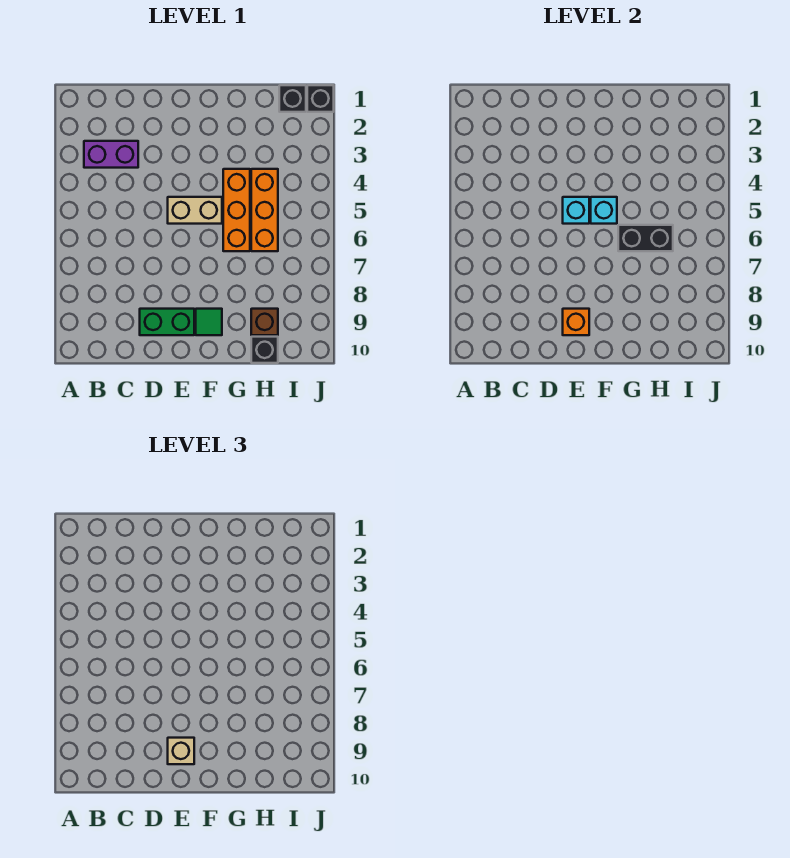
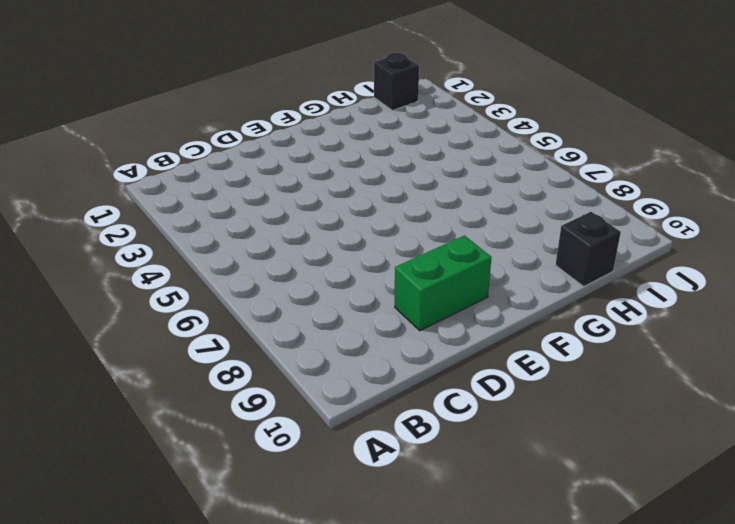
none -> purple 1x2 brick [84,141,138,168]
none -> tan 1x2 brick [168,197,222,224]
none -> green 1x1 tile [196,309,222,335]

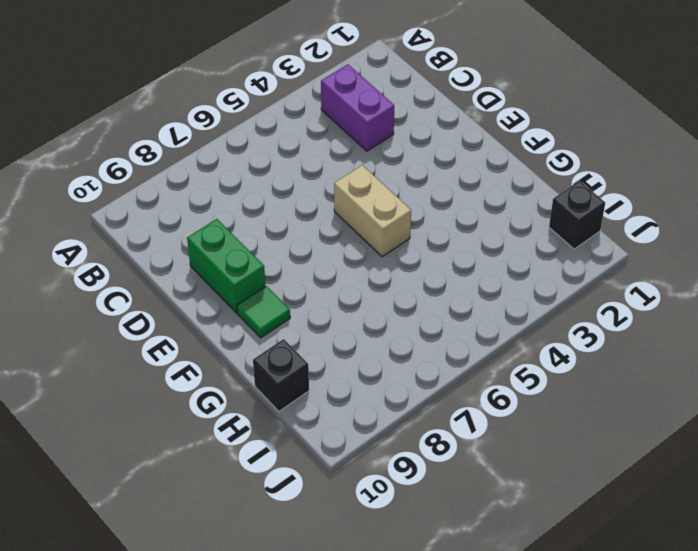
none -> orange 1x3 brick [223,169,250,251]
none -> orange 1x3 brick [251,169,278,251]
none -> brown 1x1 brick [251,309,278,335]

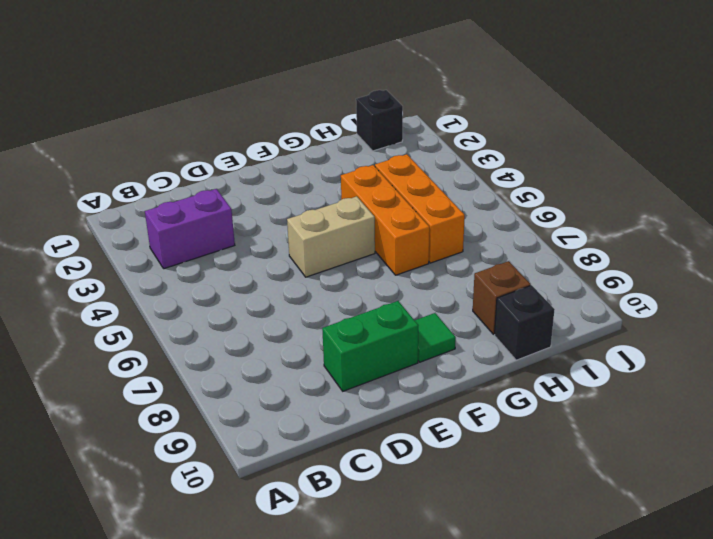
none -> black 1x1 brick [307,85,334,112]
none -> cyan 1x1 brick [563,197,589,224]
none -> orange 1x1 brick [563,309,589,335]

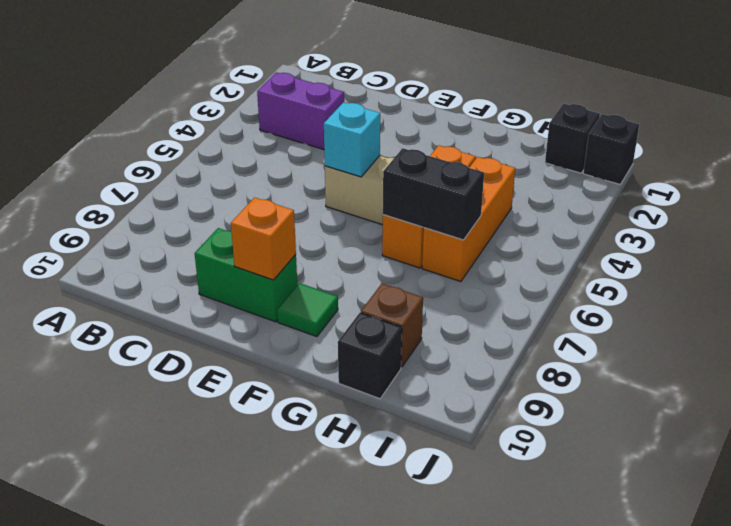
none -> cyan 1x1 brick [591,197,617,224]
none -> tan 1x1 brick [168,738,194,764]

